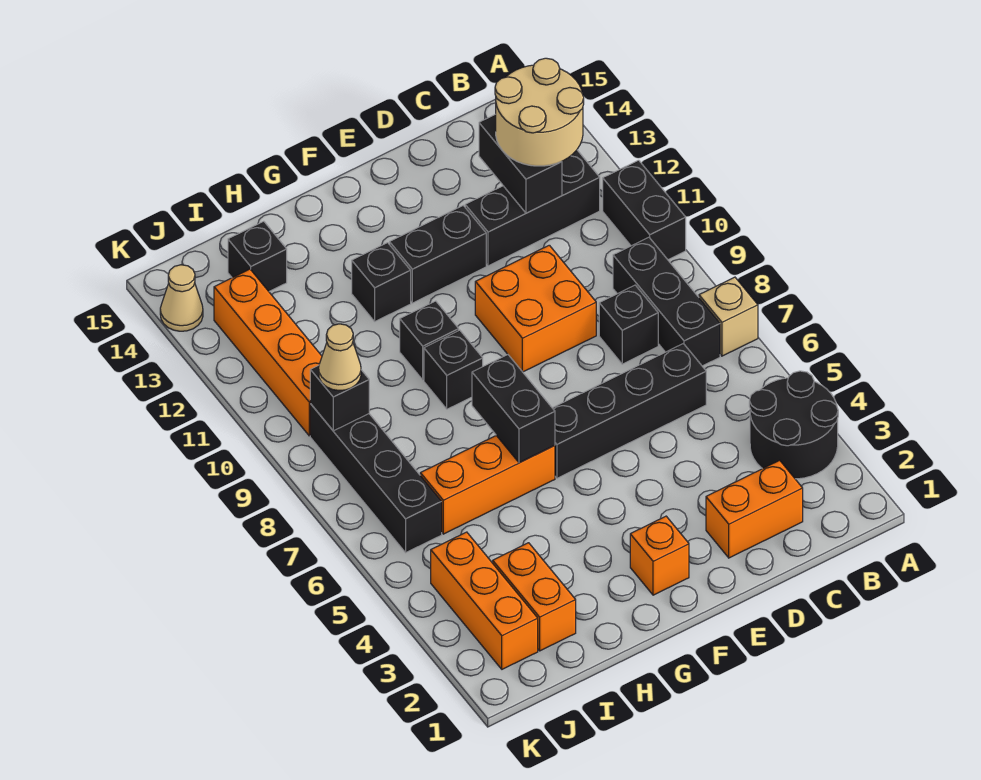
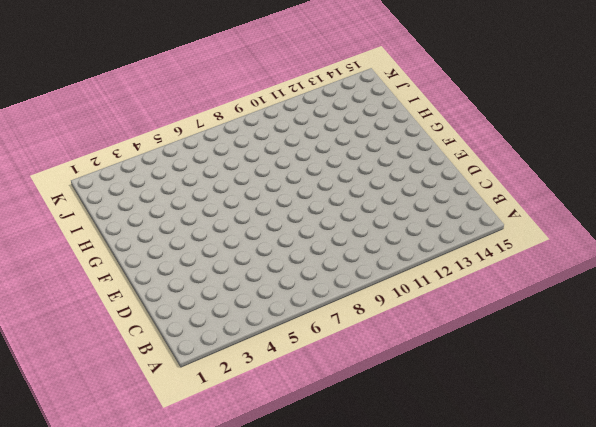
none -> black 2x2 round brick [749,371,838,479]
none -> tan 1x1 brick [699,277,758,356]
none -> black 1x2 brick [603,160,686,260]

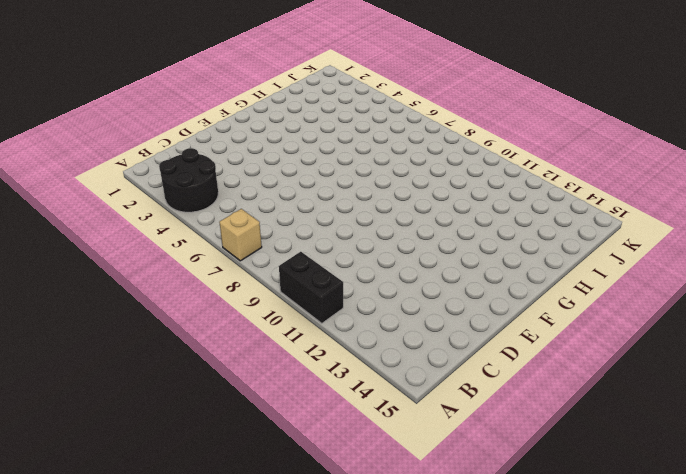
none -> black 1x3 brick [613,237,720,366]
none -> black 1x3 brick [465,150,600,266]
none -> orange 1x2 brick [706,460,803,558]

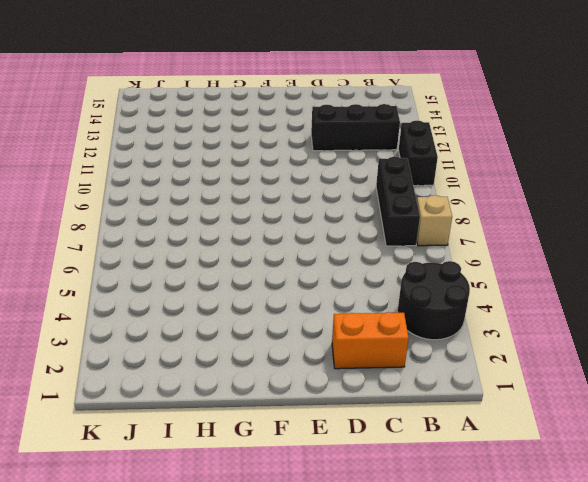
none -> black 1x4 brick [553,344,706,478]
none -> black 1x1 brick [599,285,658,364]
none -> orange 2x2 brick [475,245,596,372]

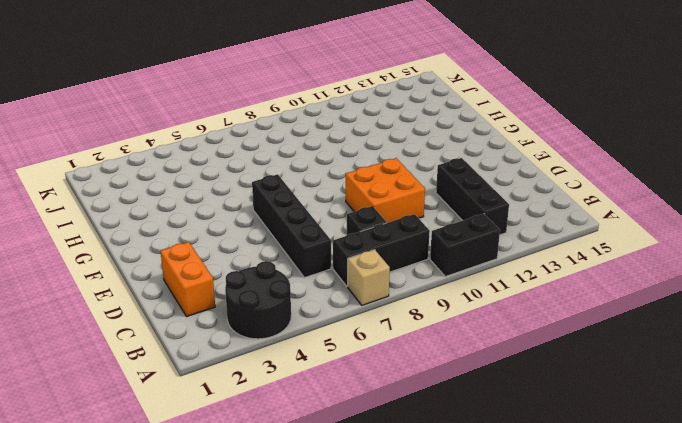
none -> black 1x2 brick [390,206,486,303]
none -> orange 1x1 brick [630,516,689,595]
none -> orange 1x3 brick [420,436,555,534]

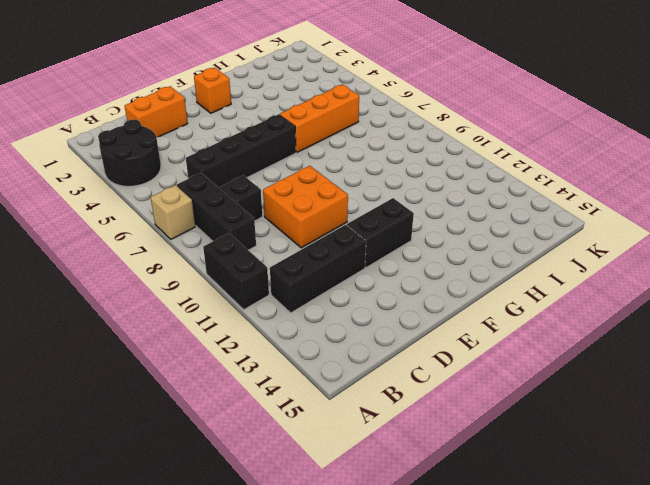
none -> black 1x1 brick [424,330,483,409]
none -> black 1x1 brick [400,301,459,380]
none -> black 1x1 brick [352,243,411,321]

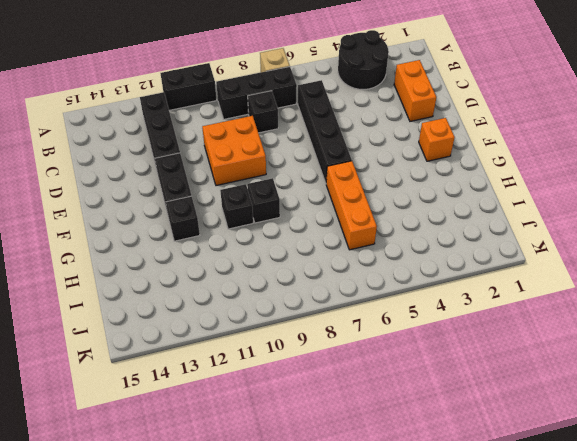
none -> orange 1x2 brick [493,543,576,651]
none -> black 1x1 brick [228,221,287,291]
none -> orange 1x3 brick [431,532,538,669]

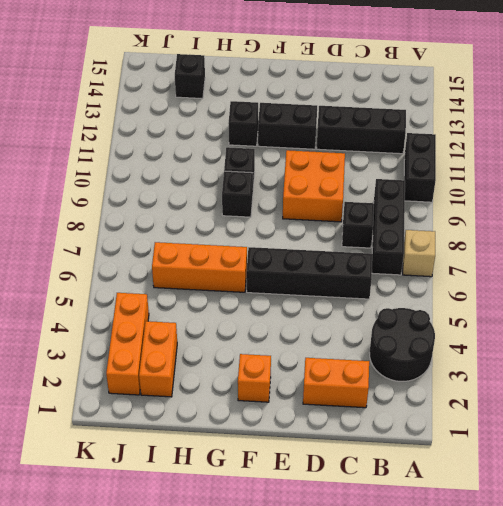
none -> black 1x4 brick [310,404,442,553]
none -> orange 1x4 brick [214,269,322,436]
none -> tan 1x1 cone [160,265,203,331]

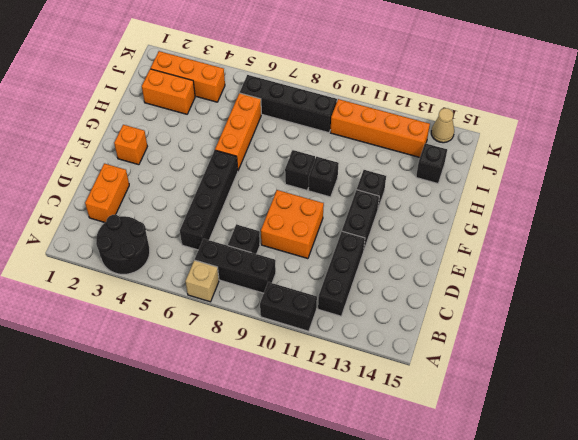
none -> black 1x2 brick [479,114,562,213]
none -> black 1x2 brick [472,355,555,463]
none -> black 1x1 brick [310,365,369,431]

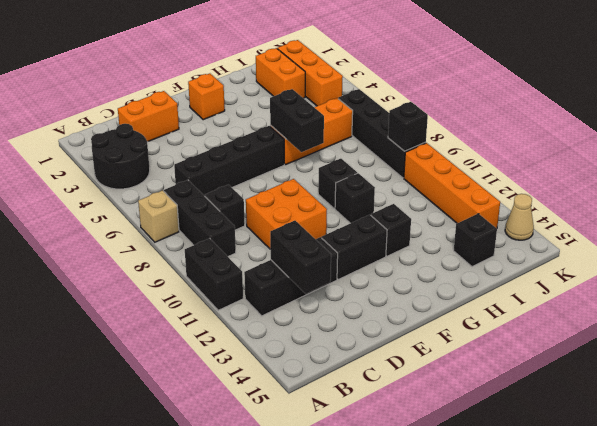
none -> tan 2x2 round brick [495,58,584,166]
none -> tan 1x1 cone [319,324,361,391]

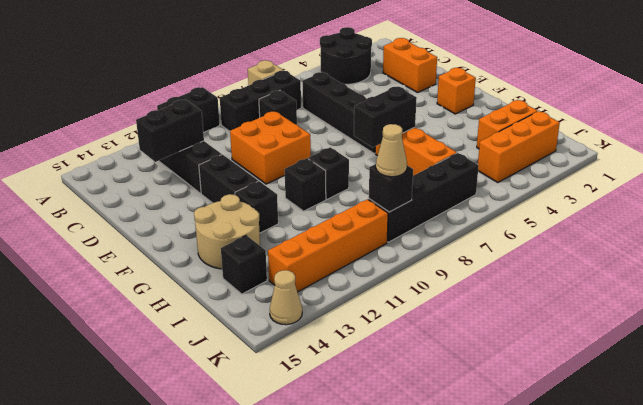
tan 2x2 round brick [194,194,260,269] -> tan 2x2 round brick moved to [495,58,584,166]

